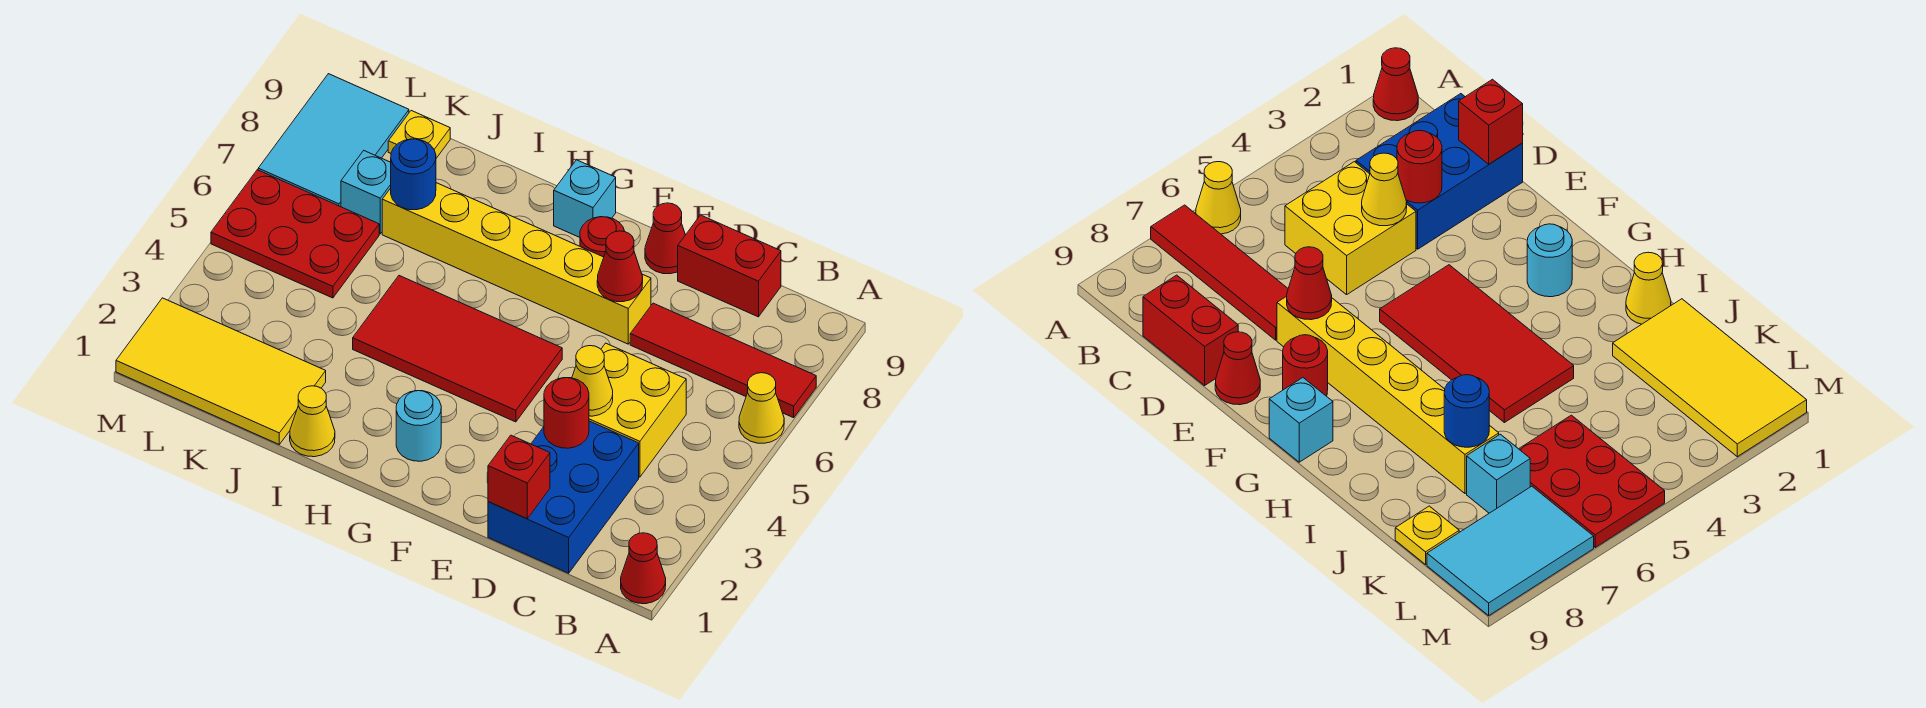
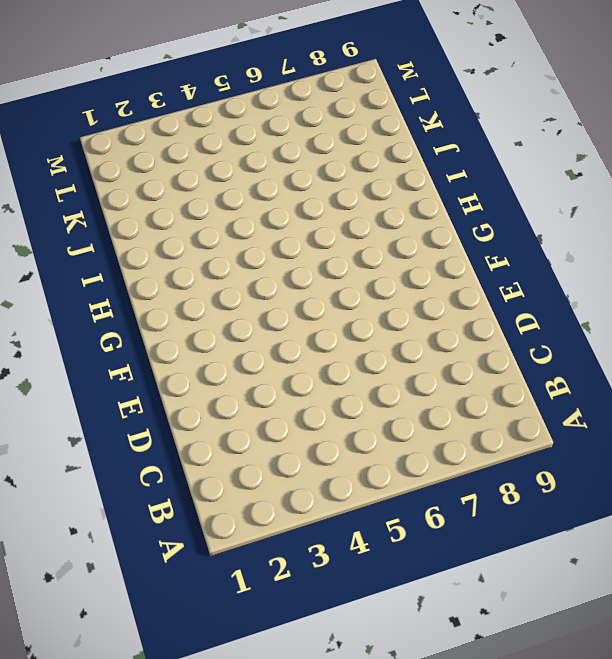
none -> red 1x1 cone [621,533,666,604]
none -> yellow 1x1 cone [739,373,784,443]
none -> red 1x4 tile [630,303,816,418]

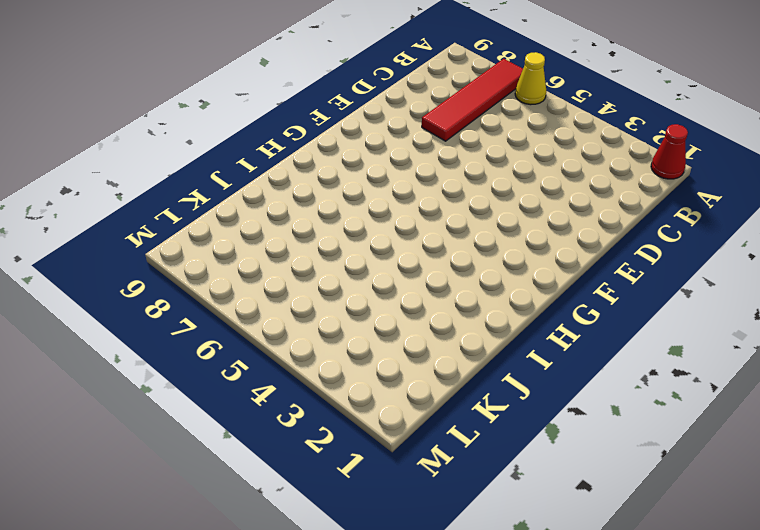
none -> blue 2x3 brick [488,421,639,573]
none -> yellow 2x2 brick [589,343,686,477]
none -> red 1x2 brick [678,215,781,317]

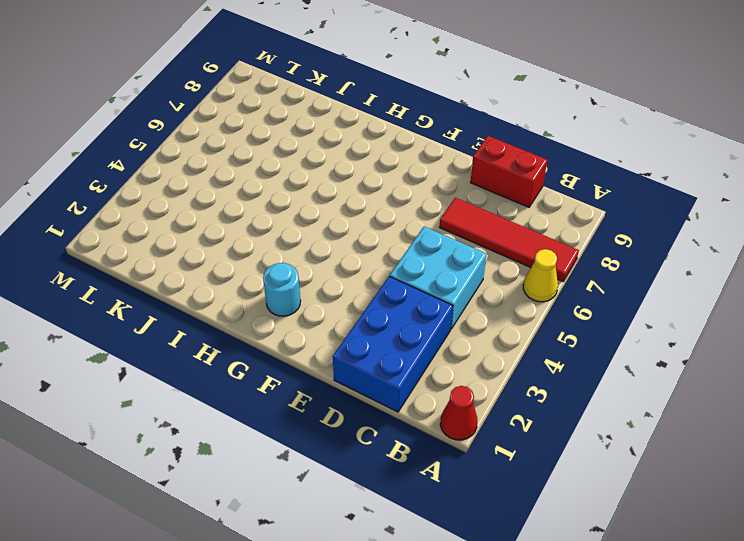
cyan 2x2 brick [390,226,486,329] -> yellow 2x2 brick [589,343,686,477]
none -> yellow 1x6 brick [382,183,651,344]
none -> red 1x1 cone [645,203,685,274]
none -> red 2x4 tile [353,276,562,422]

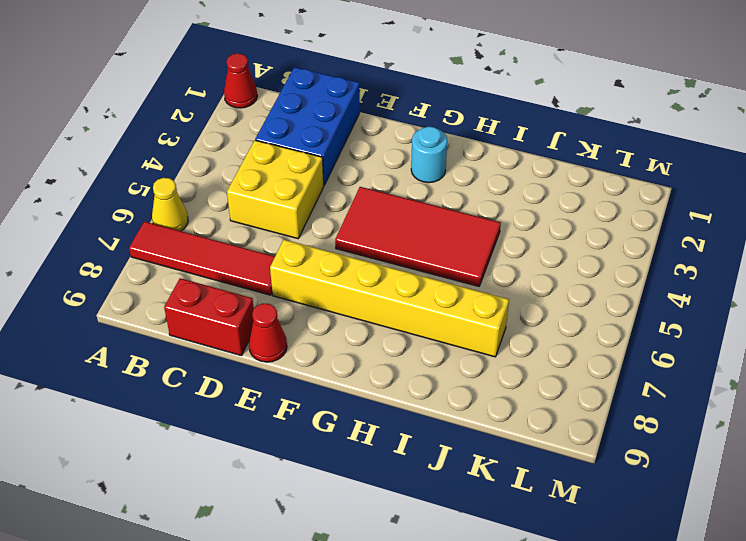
none -> red 1x1 round brick [580,217,625,257]
none -> cyan 1x1 brick [554,160,616,237]
none -> yellow 1x1 cone [290,386,335,457]

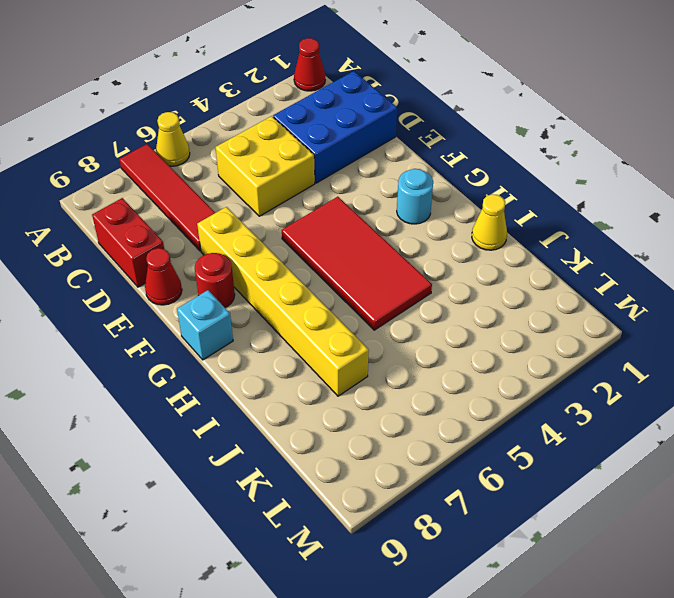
none -> yellow 2x4 tile [116,298,326,444]
none -> red 2x3 plate [211,170,379,298]
none -> cyan 1x1 brick [341,151,391,234]

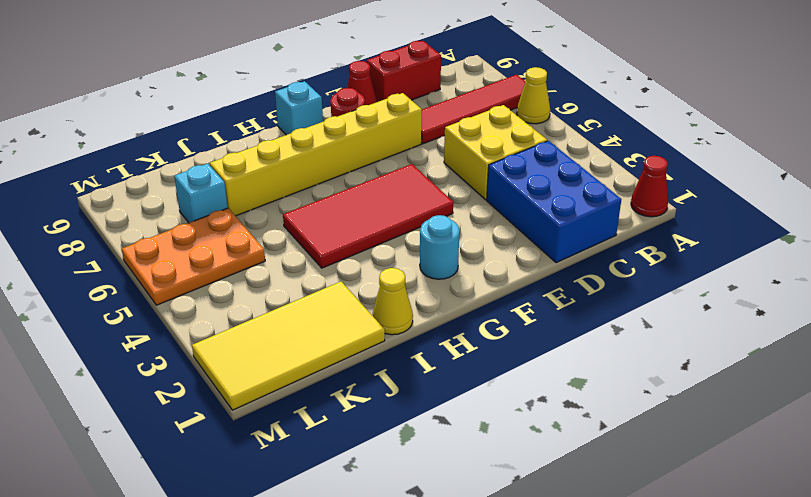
orange 2x3 plate [122,208,265,305] -> red 2x3 plate [211,170,379,298]
none -> yellow 1x1 plate [388,111,450,158]
none -> cyan 2x3 tile [258,74,409,207]
none -> red 1x1 brick [488,435,550,519]

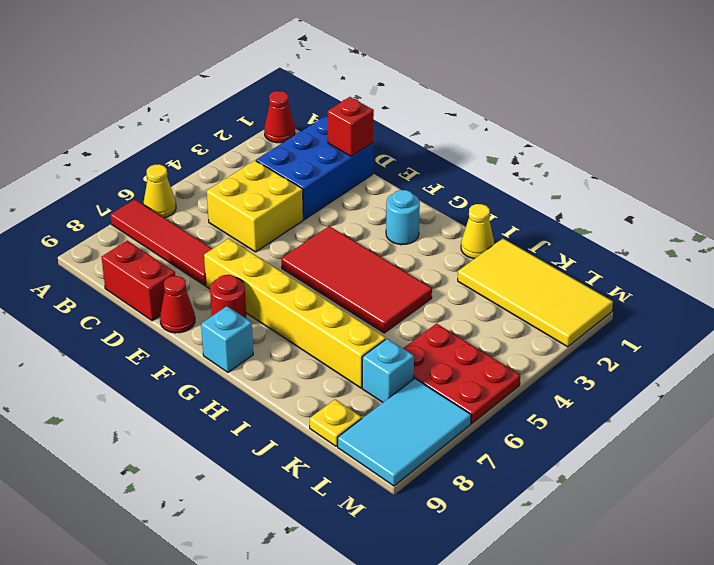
none -> red 1x1 round brick [544,378,589,448]
none -> yellow 1x1 cone [572,346,613,416]
none -> red 1x1 cone [597,231,643,302]

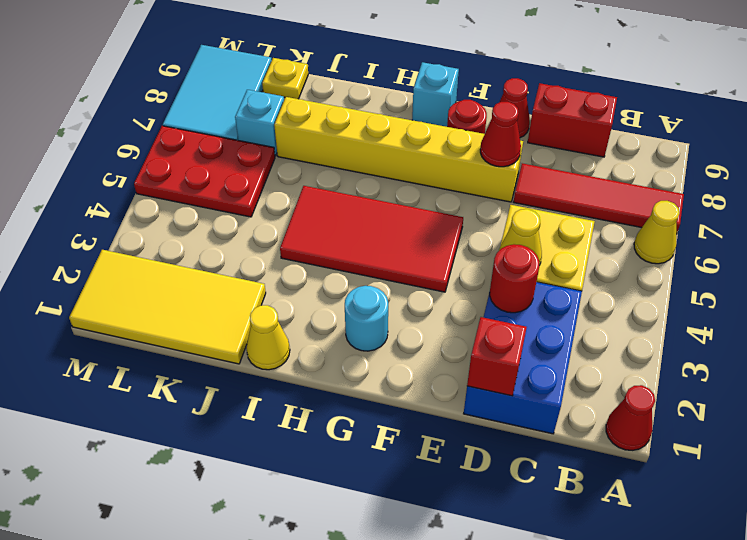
none -> blue 1x1 round brick [391,139,436,210]

